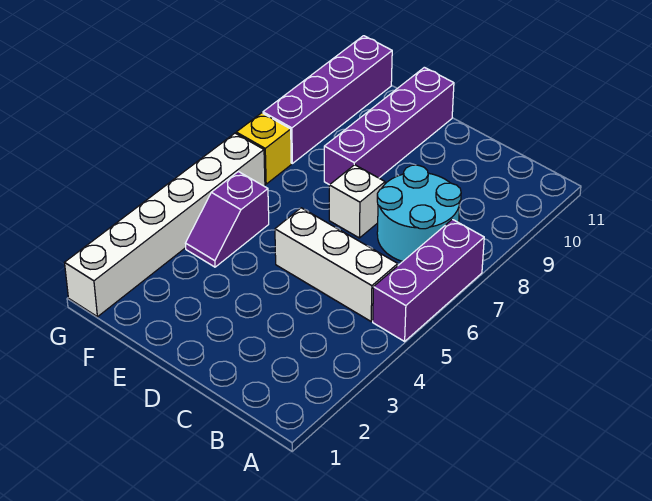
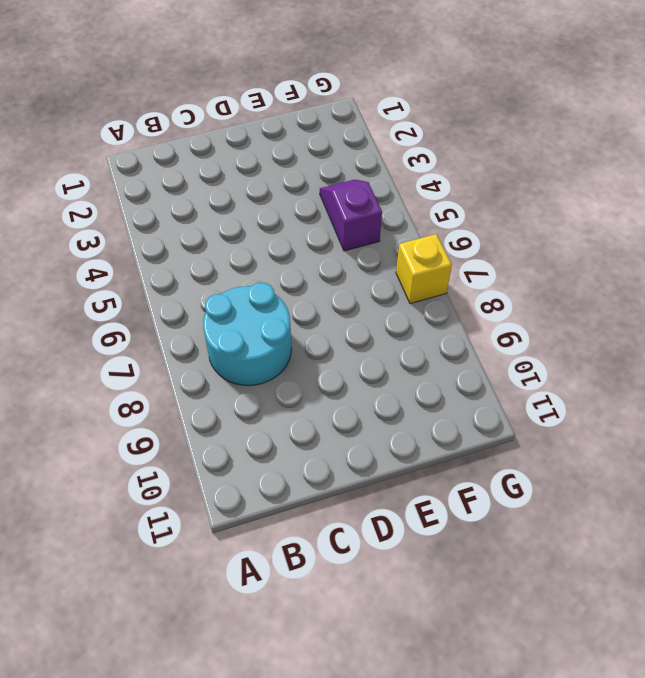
none -> purple 1x3 brick [373,219,484,341]
none -> white 1x3 brick [275,208,398,321]

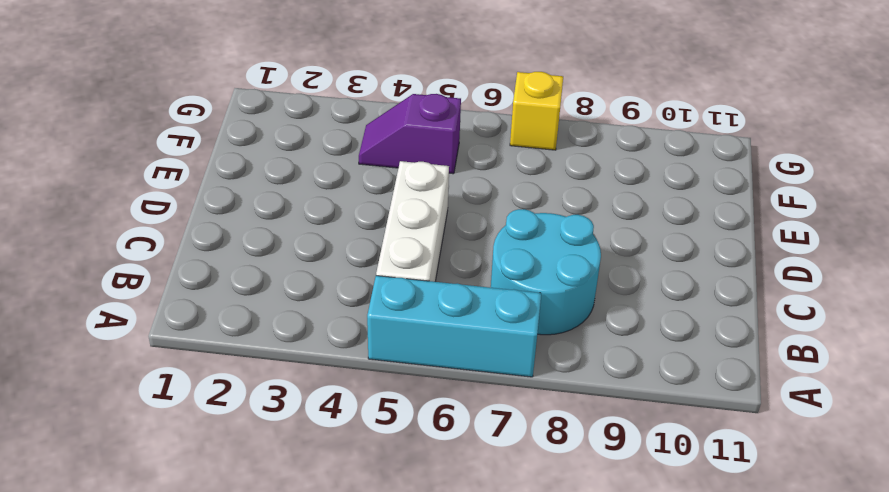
cyan 1x3 brick [367,276,541,377] -> purple 1x3 brick [373,219,484,341]
none -> white 1x1 brick [329,165,385,238]
none -> purple 1x4 brick [324,67,454,185]

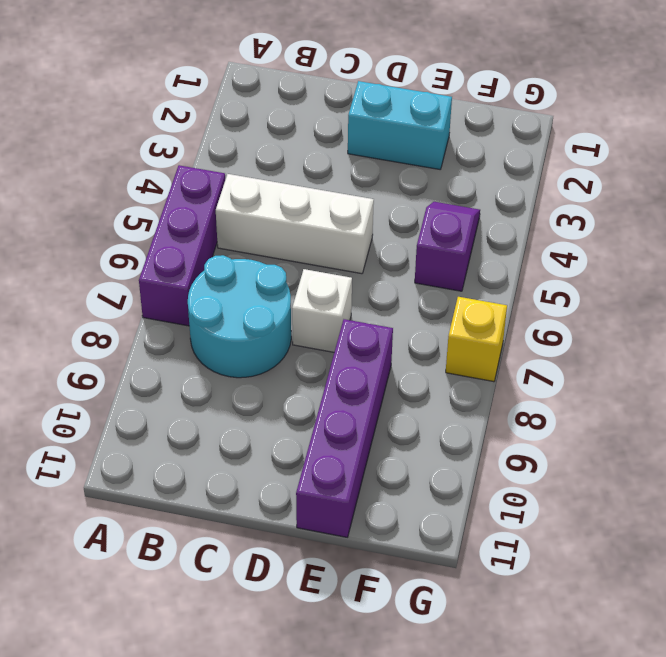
cyan 1x2 brick [348,81,452,169] -> none
none -> white 1x6 brick [65,133,265,317]
none -> purple 1x4 brick [263,36,392,163]

